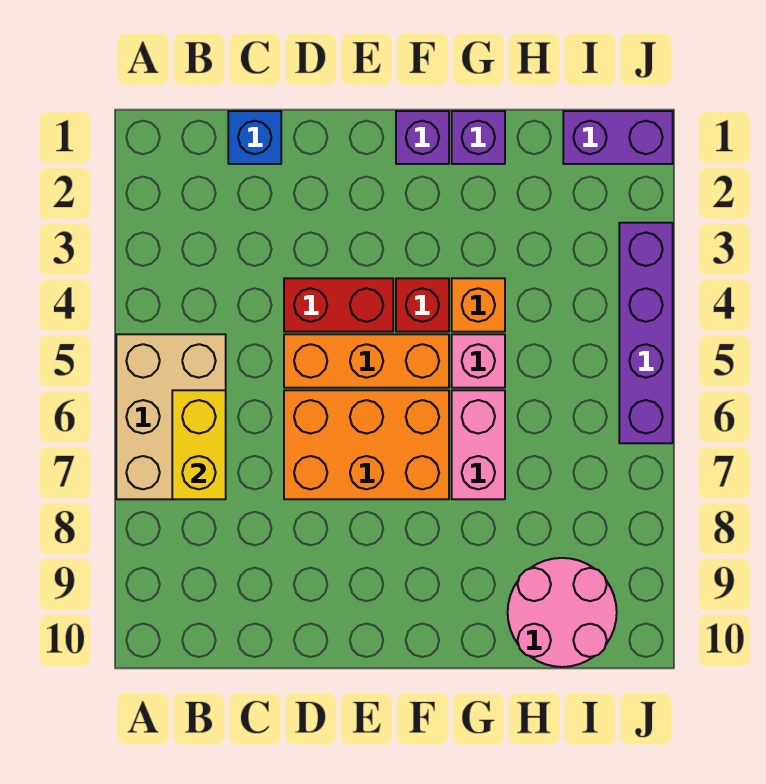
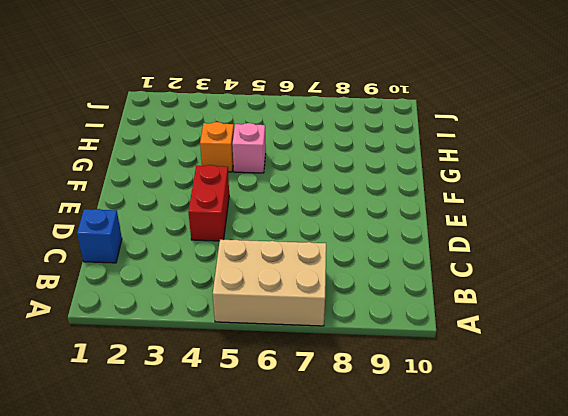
none -> orange 1x3 brick [284,334,449,388]
none -> orange 2x3 brick [284,390,449,499]
none -> purple 1x1 brick [396,111,449,164]

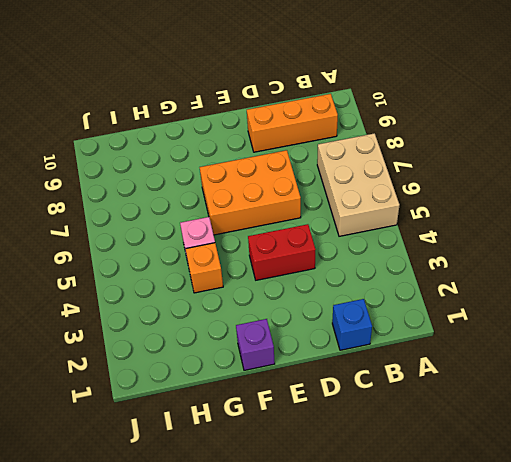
orange 1x3 brick [247,94,338,152] -> orange 1x3 brick moved to [284,334,449,388]
none -> red 1x1 brick [396,278,449,332]
none -> purple 1x1 brick [452,111,505,164]
none -> pink 1x2 brick [452,390,505,499]

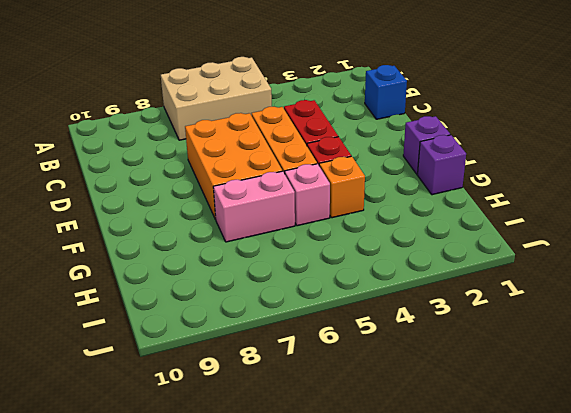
none -> pink 2x2 round brick [508,558,617,667]
none -> purple 1x2 brick [563,111,673,164]
none -> purple 1x4 brick [619,223,673,443]

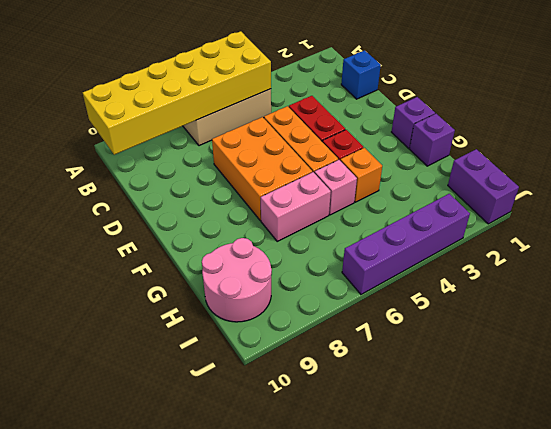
yellow 2x6 brick [83,31,271,155] -> yellow 1x2 brick [172,390,226,499]

